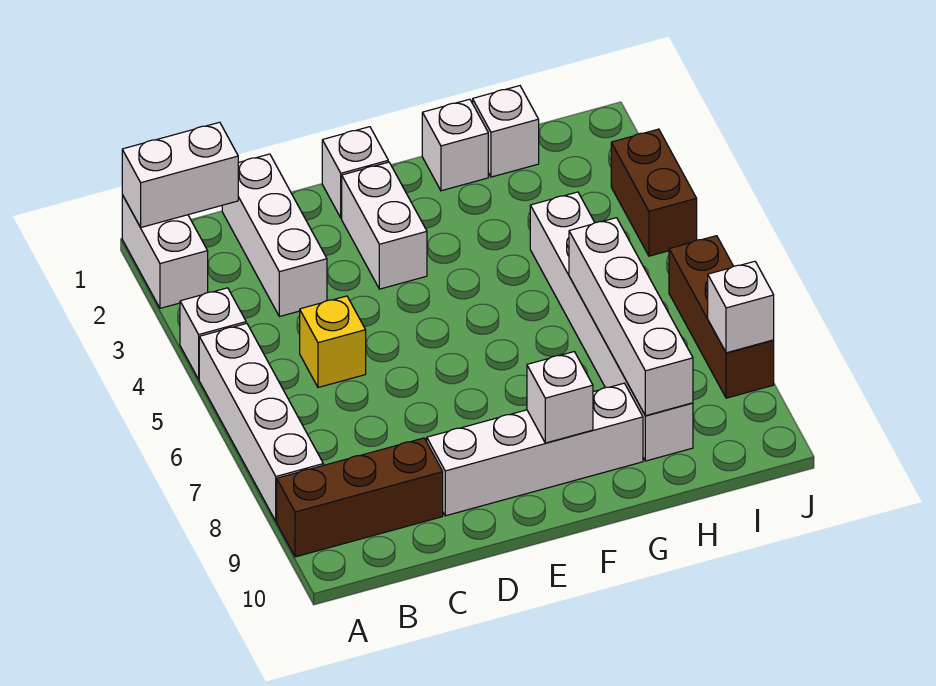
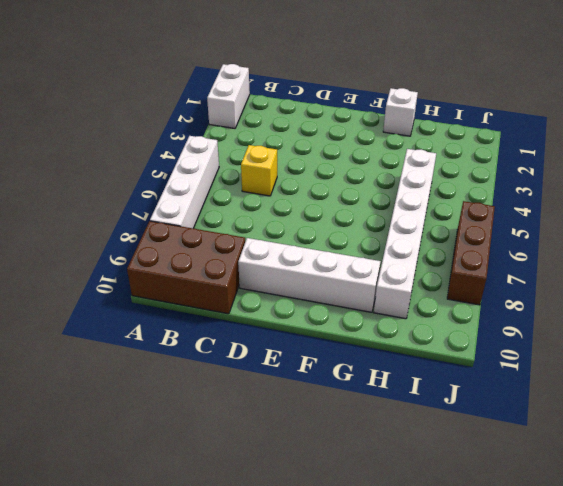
brown 2x3 brick [127,221,245,314] -> brown 1x3 brick [277,438,443,557]
none -> white 1x1 brick [180,288,246,379]
none -> white 1x3 brick [222,154,327,317]
none -> white 1x1 brick [322,127,388,218]

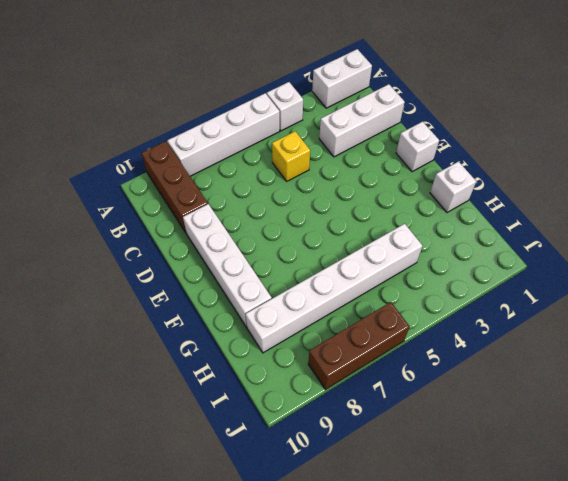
none -> white 1x2 brick [342,162,427,289]
none -> white 1x1 brick [473,86,539,177]
none -> brown 1x2 brick [611,129,697,256]

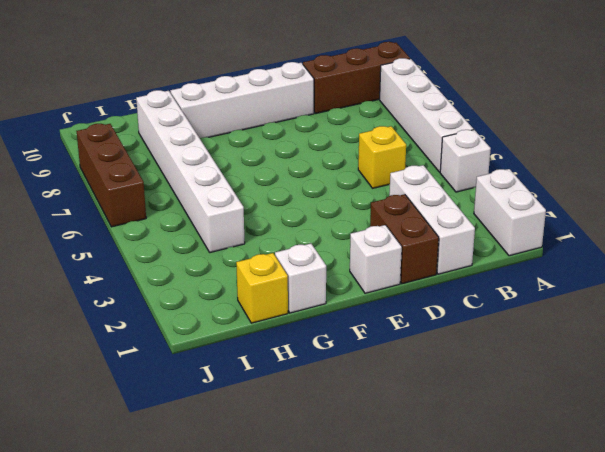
brown 1x2 brick [370,194,439,284] -> brown 1x2 brick moved to [611,129,697,256]
yellow 1x1 brick [236,253,288,323] -> white 1x1 brick [473,86,539,177]
none -> white 1x2 brick [342,162,427,289]
none -> white 1x2 brick [122,122,238,227]
none -> white 1x1 brick [527,352,593,443]

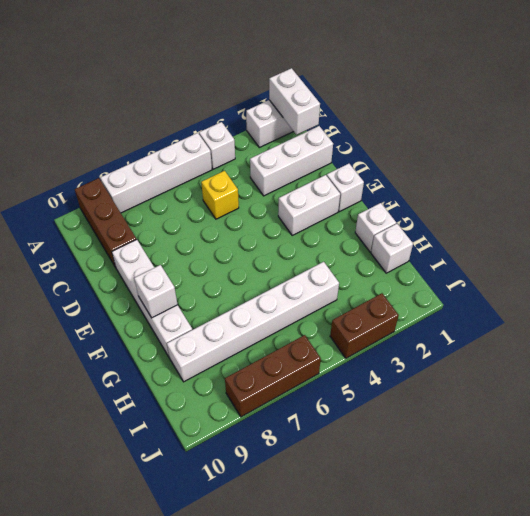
none -> white 1x4 brick [569,218,693,416]
none -> white 1x1 brick [708,261,774,353]

